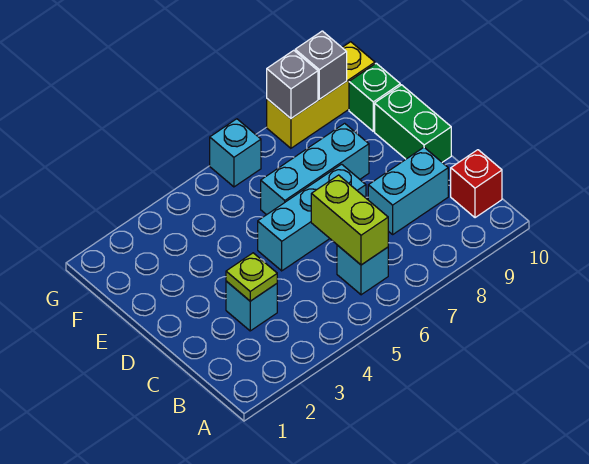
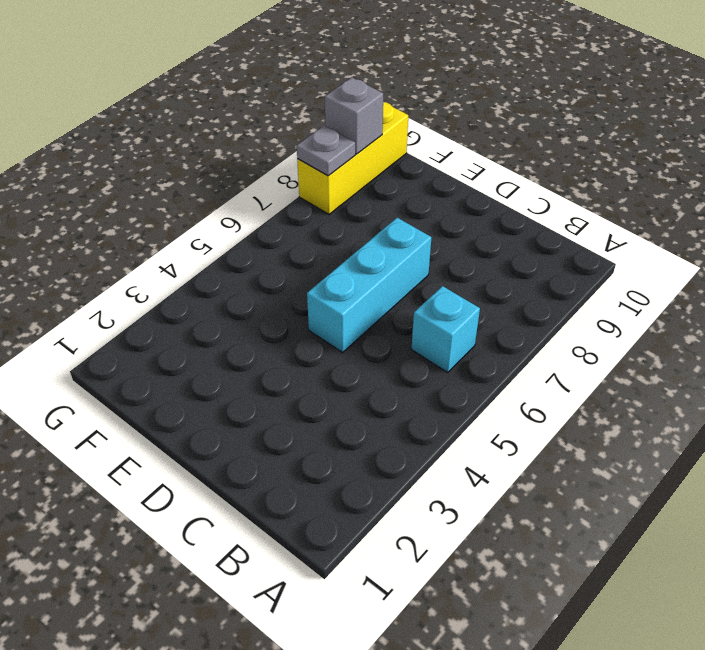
grey 1x1 plate [297,126,355,176] -> grey 1x1 brick [267,50,318,118]
none -> red 1x1 brick [451,150,502,218]
none -> cyan 1x1 brick [226,281,277,331]
none -> cyan 1x2 brick [368,147,448,234]

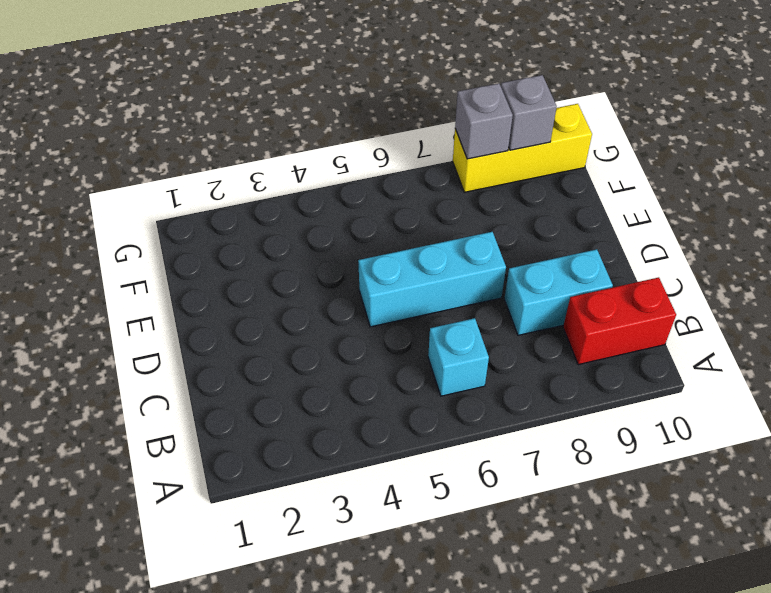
red 1x2 brick [563,277,676,365] -> red 1x1 brick [451,150,502,218]
none -> cyan 1x1 brick [226,281,277,331]
none -> green 1x2 brick [375,85,451,162]
none -> cyan 1x3 brick [261,123,369,215]

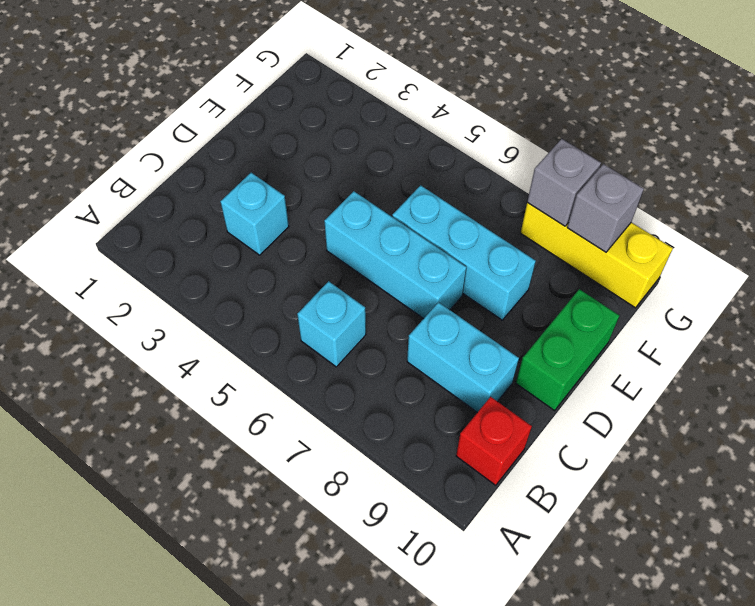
none -> green 1x1 brick [349,63,400,131]
none -> cyan 1x1 brick [210,119,261,187]
none -> lime 1x2 brick [311,175,388,265]

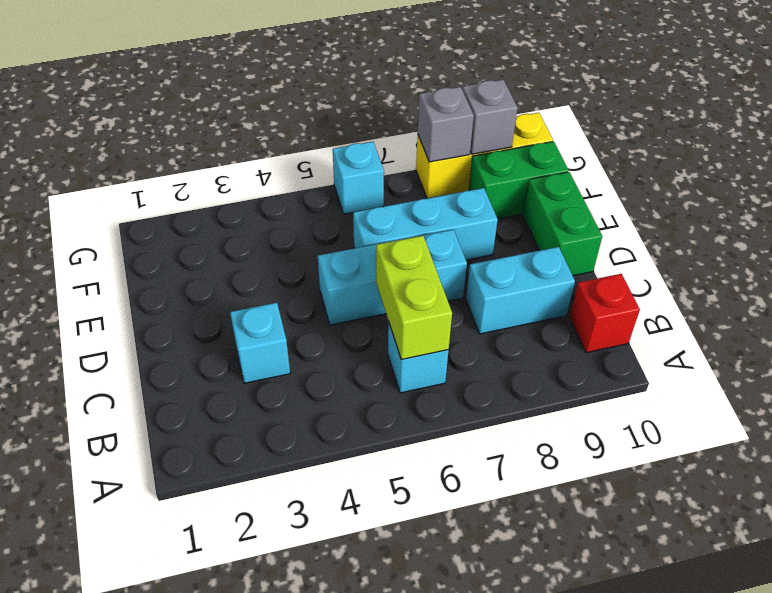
green 1x2 brick [469,142,569,219] -> green 1x1 brick [349,63,400,131]
none -> lime 1x1 plate [226,253,277,301]

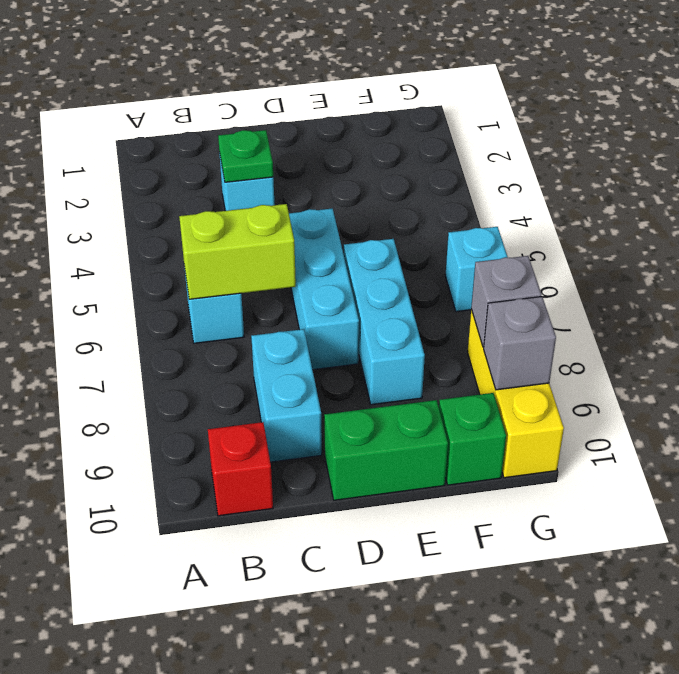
green 1x1 plate [218,130,273,182] -> lime 1x1 plate [226,253,277,301]

